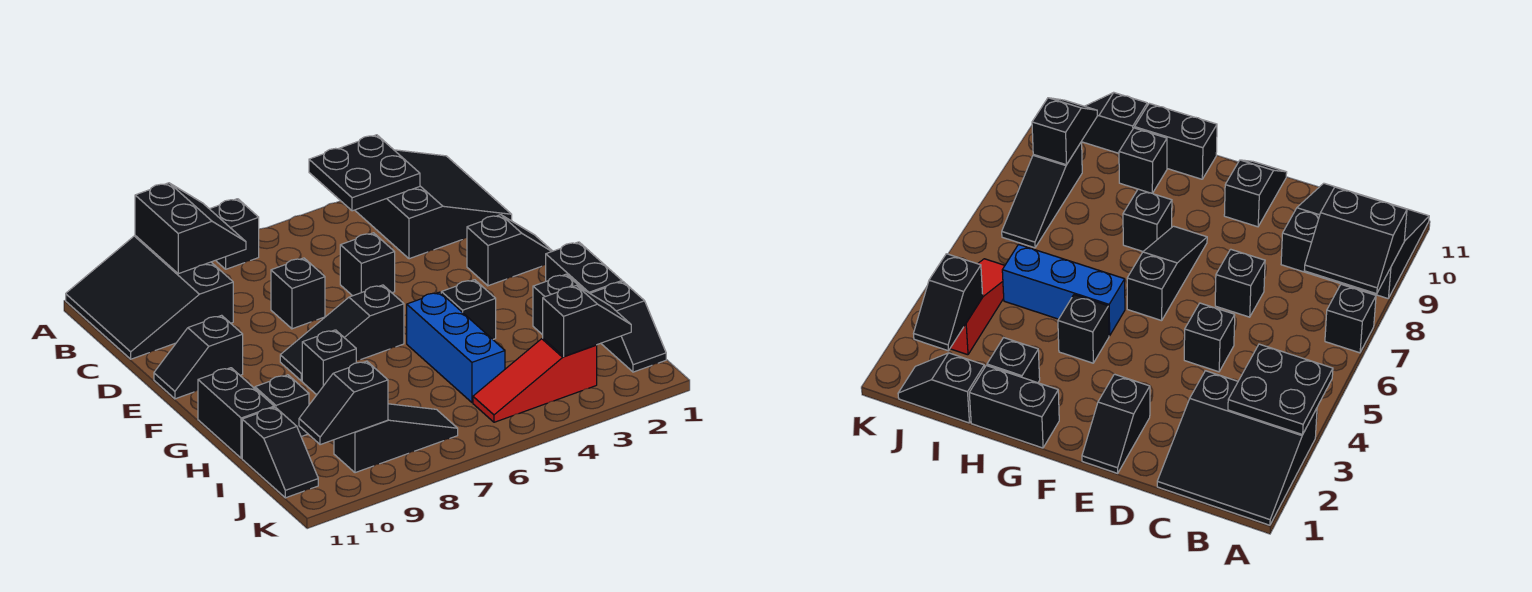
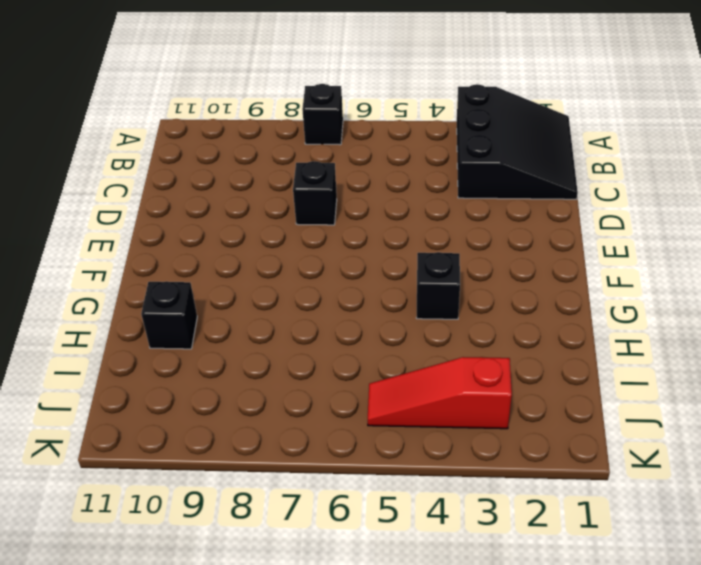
none -> black 3x3 slope [66,236,233,359]
none -> black 1x1 brick [340,233,395,296]
none -> black 1x2 slope [467,215,552,286]

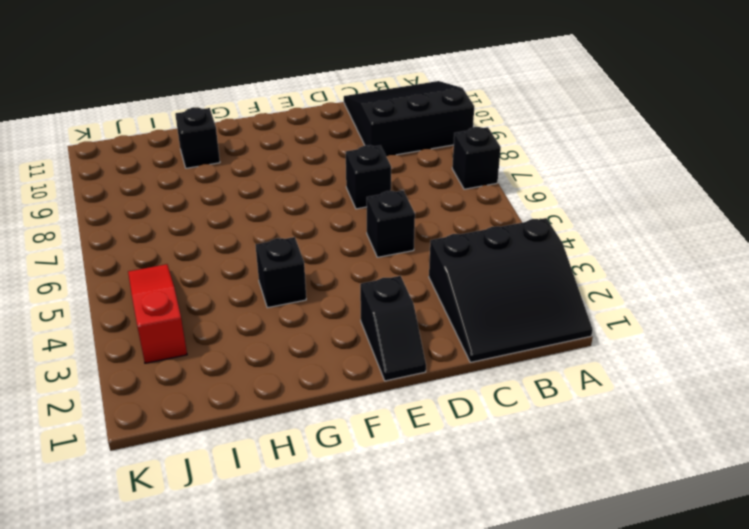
none -> black 1x2 slope [154,315,243,399]
none -> black 1x3 slope [280,285,404,381]
none -> black 1x2 brick [546,242,622,293]

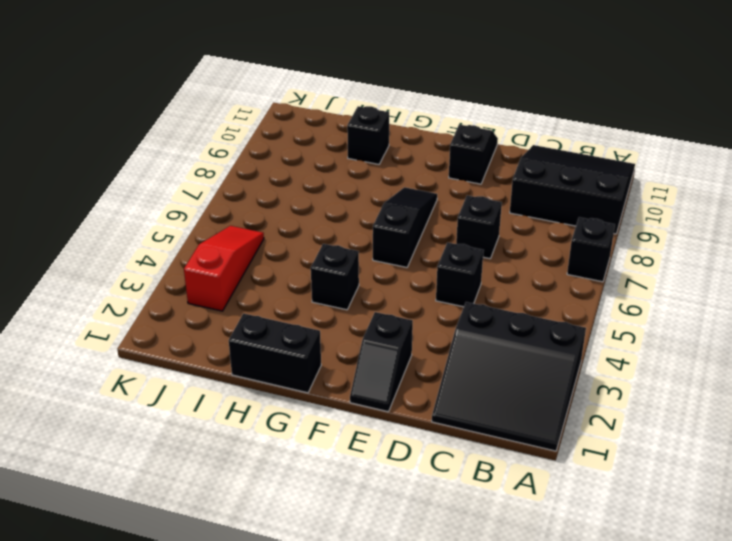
none -> blue 1x3 brick [407,292,505,403]
none -> black 1x1 brick [302,330,356,395]
none -> black 1x2 brick [198,368,274,458]

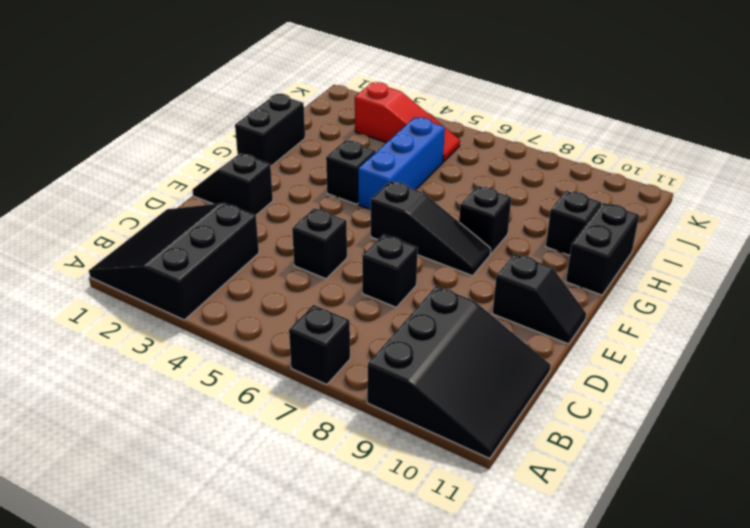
none -> black 1x1 brick [533,274,581,335]
none -> black 1x2 slope [590,282,666,372]
none -> black 1x2 slope [242,407,318,498]

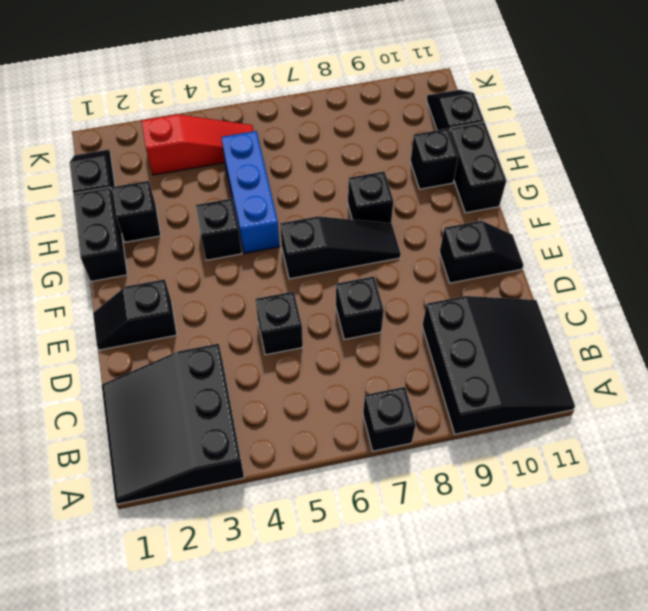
none -> black 1x3 slope [334,404,458,473]
none -> black 2x2 plate [309,135,420,211]
none -> black 2x2 slope [135,183,246,274]

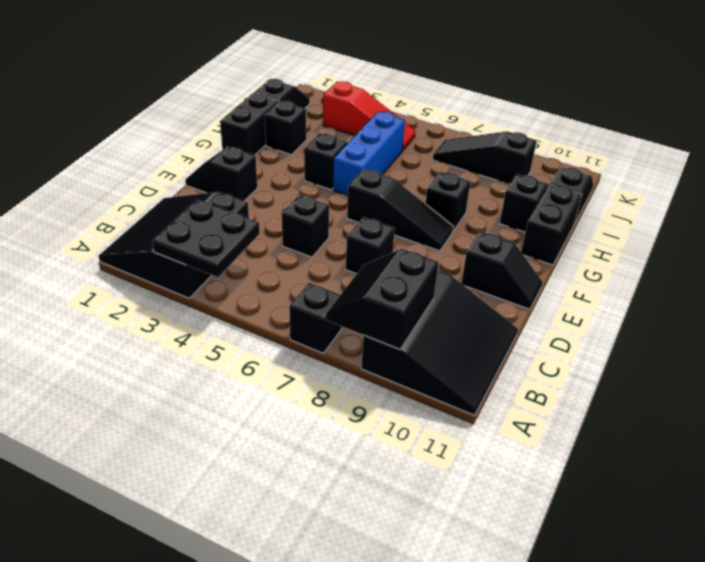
none -> black 1x2 slope [543,286,631,357]
none -> black 1x2 slope [299,361,388,445]

